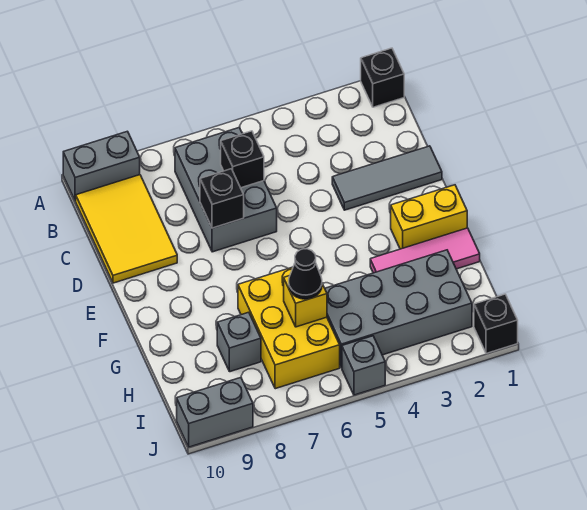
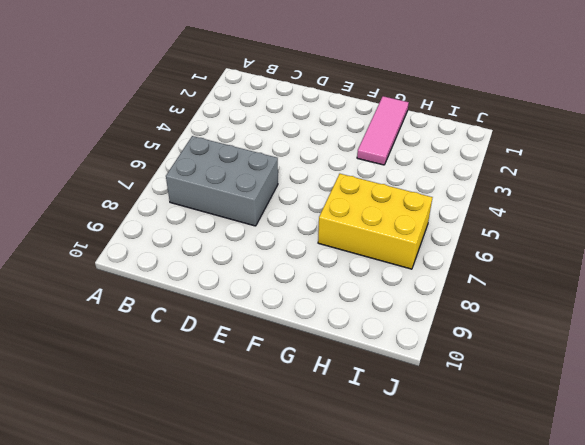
none -> black 1x1 brick [361,48,404,107]
none -> grey 1x2 brick [63,131,140,201]
none -> yellow 2x3 tile [76,175,177,283]

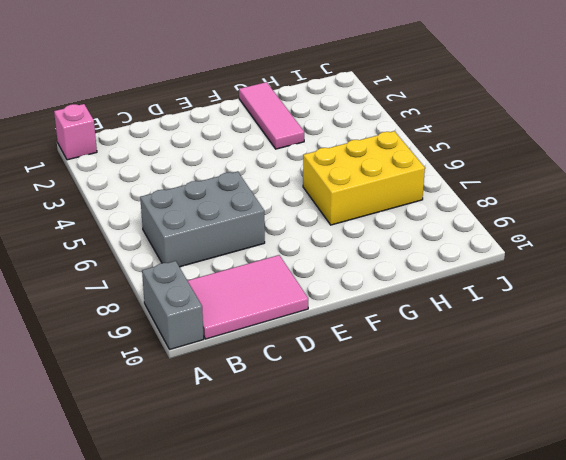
pink 1x1 brick [54,104,97,160] -> black 1x1 brick [361,48,404,107]
pink 2x3 tile [188,255,308,339] -> yellow 2x3 tile [76,175,177,283]
none -> grey 1x3 tile [332,146,442,210]
none -> yellow 1x2 brick [391,185,467,249]
none -> grey 2x4 brick [325,250,472,368]

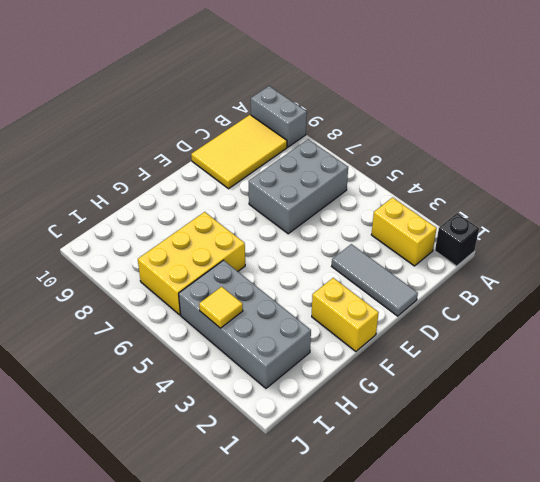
yellow 1x2 brick [371,198,437,266] -> none
yellow 1x1 tile [199,287,243,328] -> none
none -> pink 1x3 tile [370,228,480,273]
none -> grey 1x1 brick [217,312,261,372]
none -> black 1x1 brick [474,294,518,353]

